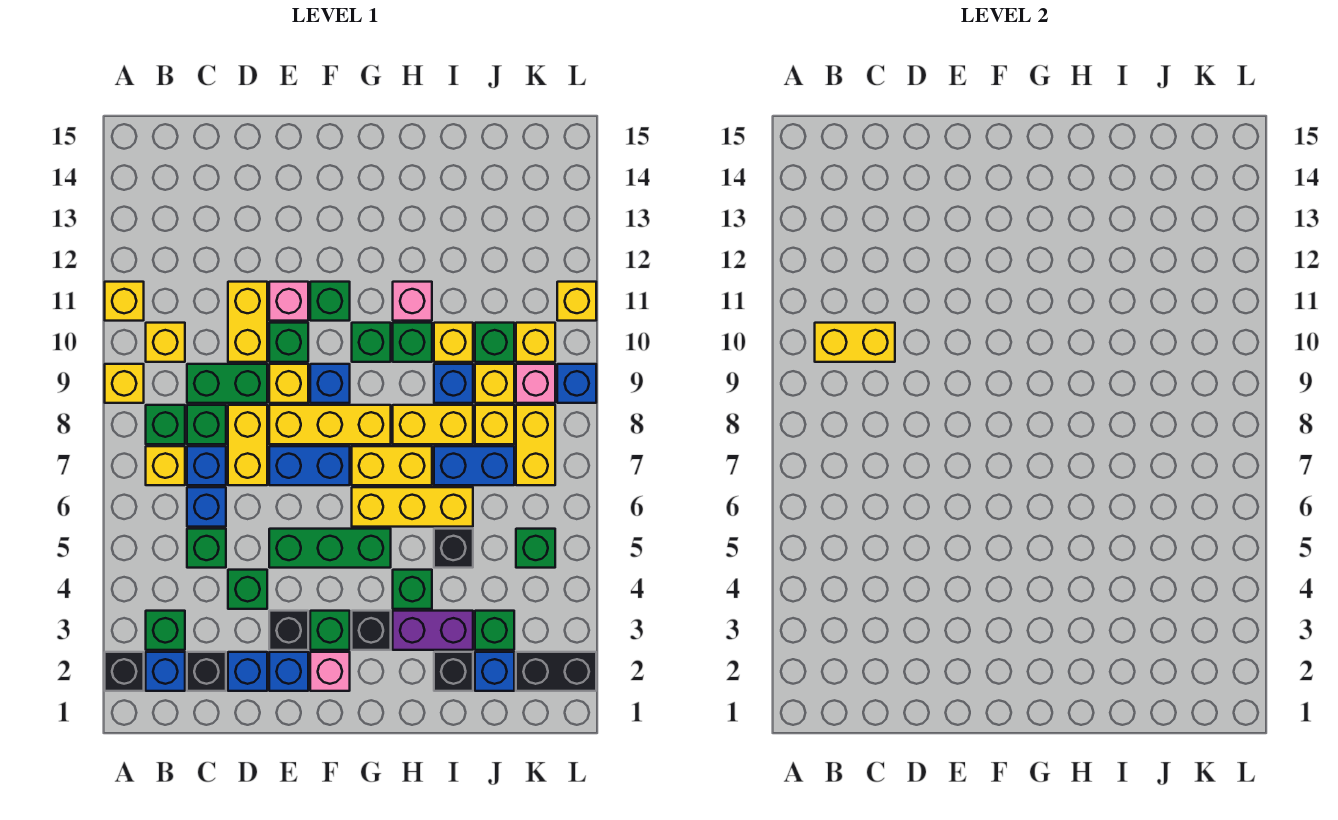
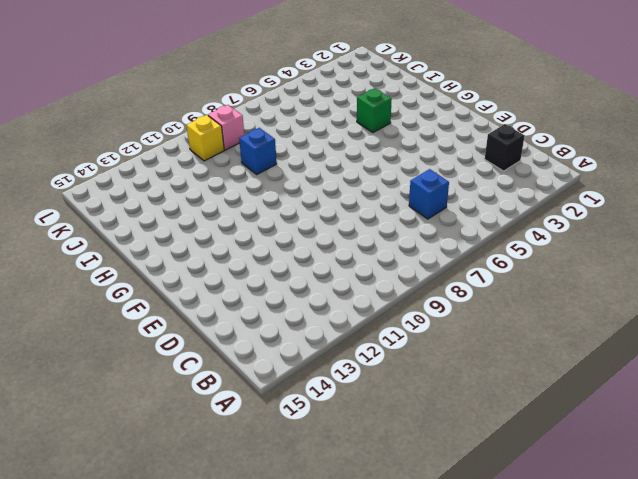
none -> black 1x1 brick [105,652,144,691]
none -> yellow 1x1 brick [105,364,144,403]
none -> yellow 1x1 brick [105,282,144,321]
none -> blue 1x1 brick [146,652,185,691]

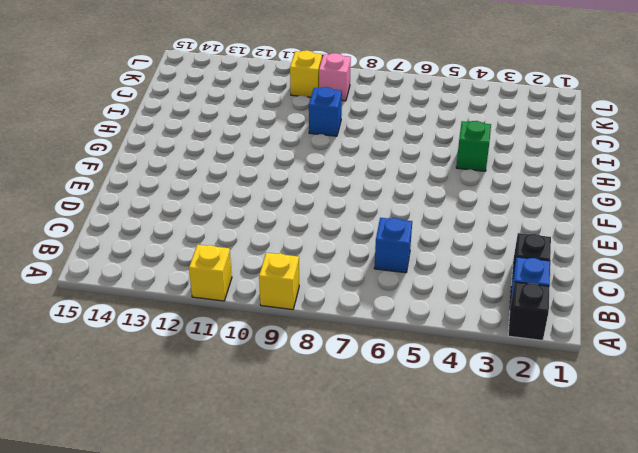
none -> green 1x1 brick [146,611,185,650]
none -> yellow 1x1 brick [146,446,185,485]
none -> green 1x1 brick [146,405,185,444]
none -> yellow 1x1 brick [146,323,185,362]

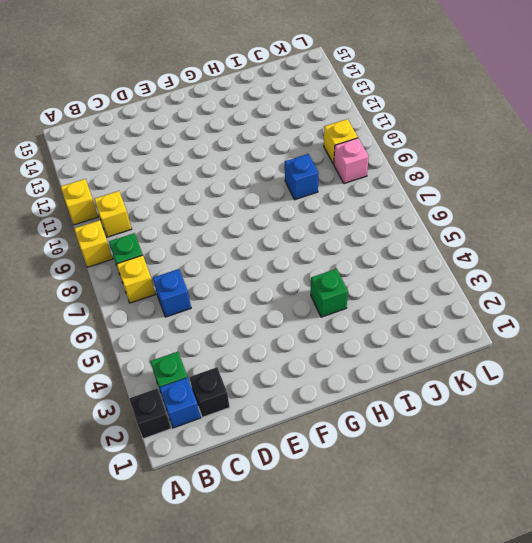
none -> green 1x1 brick [187,529,226,568]
none -> blue 1x1 brick [187,446,226,485]
none -> green 1x1 brick [187,405,226,444]
none -> green 1x2 brick [187,364,267,403]

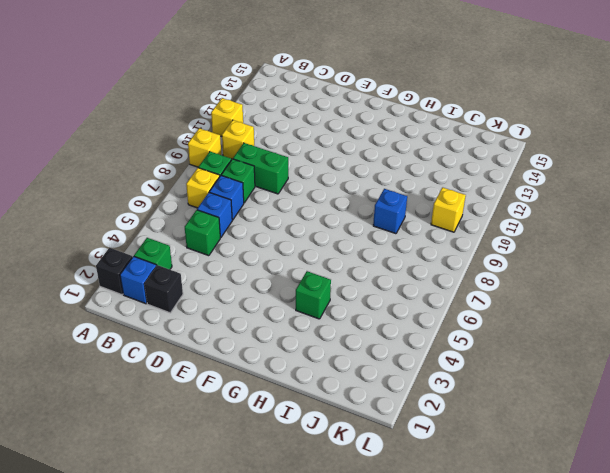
none -> blue 1x1 brick [228,652,267,691]
none -> green 1x1 brick [228,570,267,609]
none -> yellow 1x2 brick [228,405,267,485]
none -> yellow 1x2 brick [228,282,267,362]

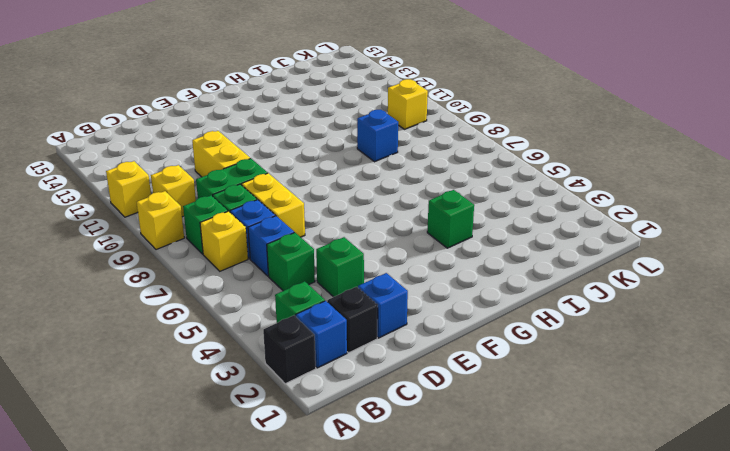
none -> blue 1x1 brick [269,652,308,691]
none -> black 1x1 brick [269,611,308,650]
none -> green 1x3 brick [269,529,391,568]
none -> blue 1x2 brick [269,446,350,485]

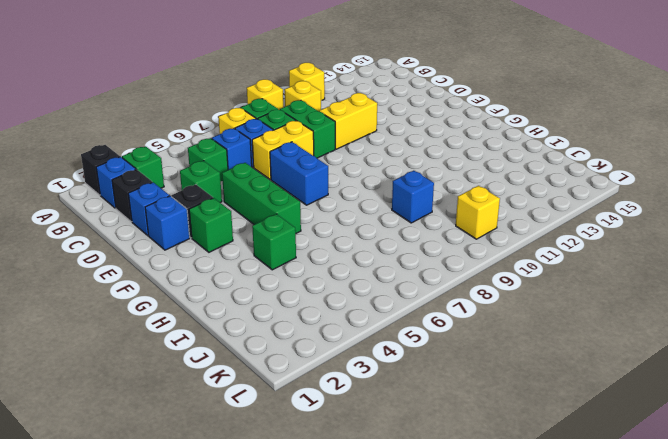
none -> yellow 1x3 brick [269,405,391,444]
none -> yellow 1x1 brick [269,364,308,403]
none -> green 1x1 brick [269,323,308,362]
none -> pink 1x1 brick [269,282,308,321]

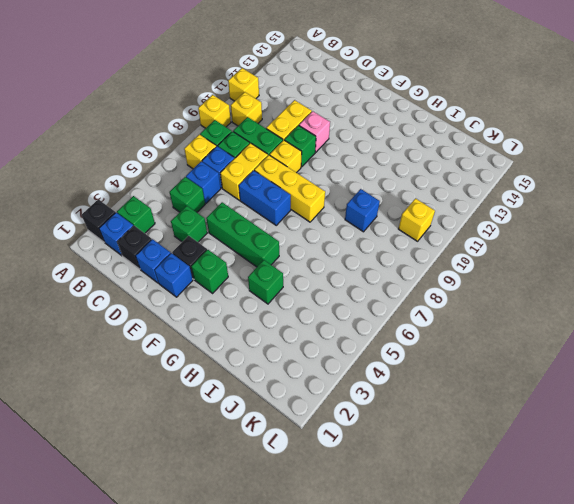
none -> pink 1x1 brick [310,652,350,691]
none -> blue 1x1 brick [310,364,350,403]
none -> green 1x1 brick [310,282,350,321]
none -> black 1x1 brick [352,611,391,650]

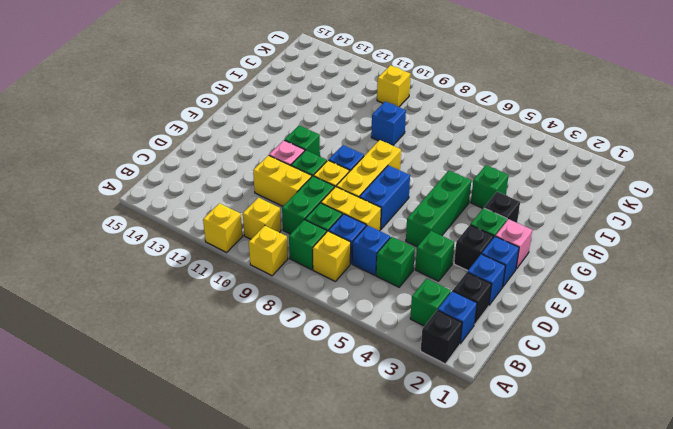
none -> yellow 1x3 brick [352,487,473,527]
none -> yellow 1x2 brick [352,446,432,485]
none -> green 1x1 brick [352,323,391,362]
none -> purple 1x2 brick [393,611,473,650]

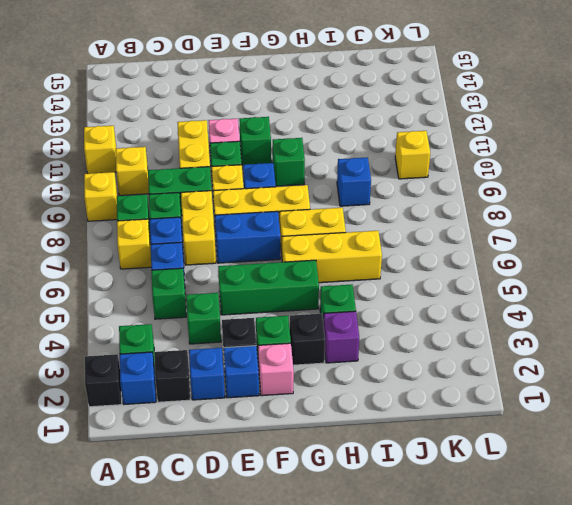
purple 1x1 brick [323,311,359,363] -> purple 1x2 brick [393,611,473,650]
none -> yellow 1x2 brick [393,405,473,444]
none -> green 1x1 brick [393,323,432,362]
none -> pink 1x1 brick [393,282,432,321]
none -> black 1x1 brick [434,652,473,691]

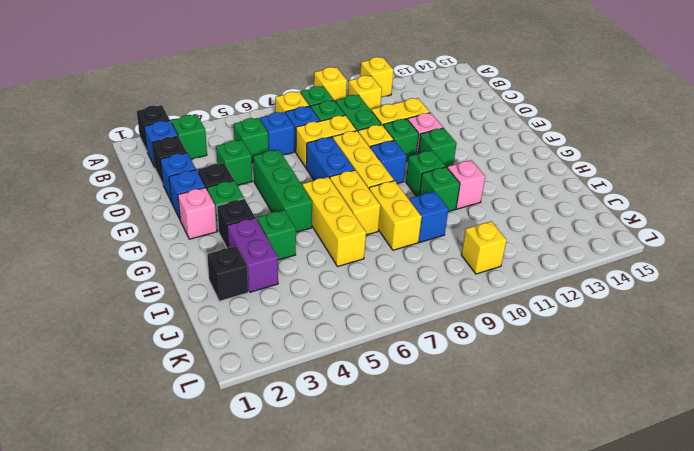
none -> black 1x1 brick [434,529,473,568]
none -> blue 1x2 brick [434,446,514,485]
none -> yellow 1x1 brick [434,323,473,362]
none -> blue 1x1 brick [475,652,514,691]

